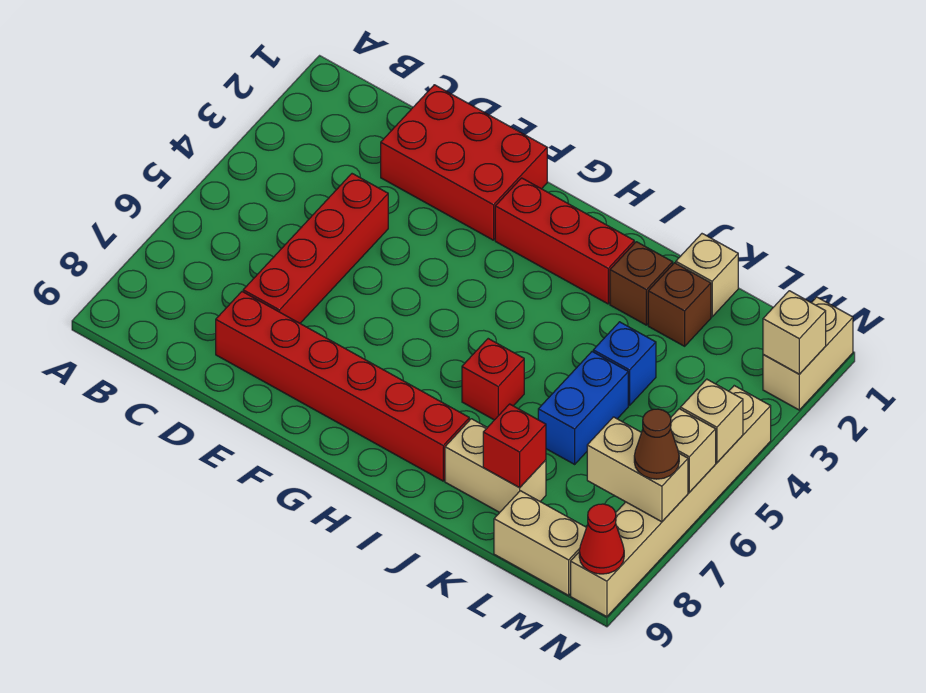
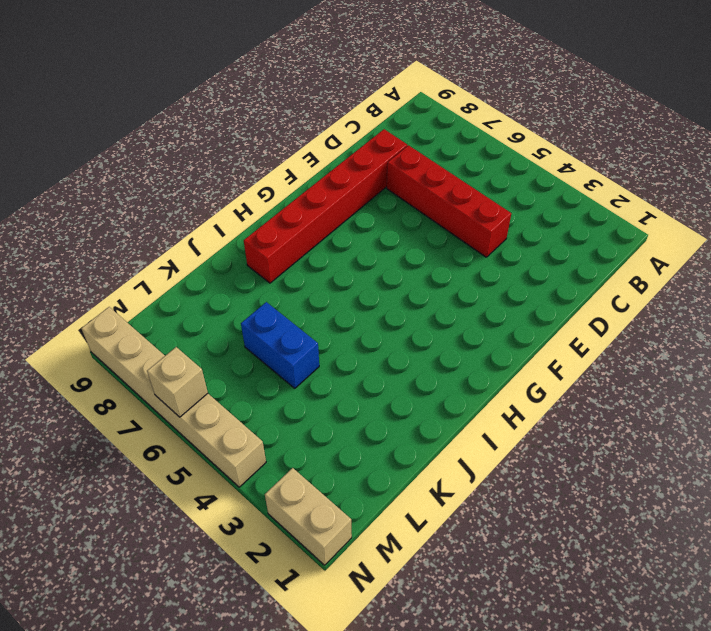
none -> red 2x3 brick [381,85,547,240]
none -> red 1x3 brick [495,178,634,304]
none -> red 1x1 brick [462,339,524,420]

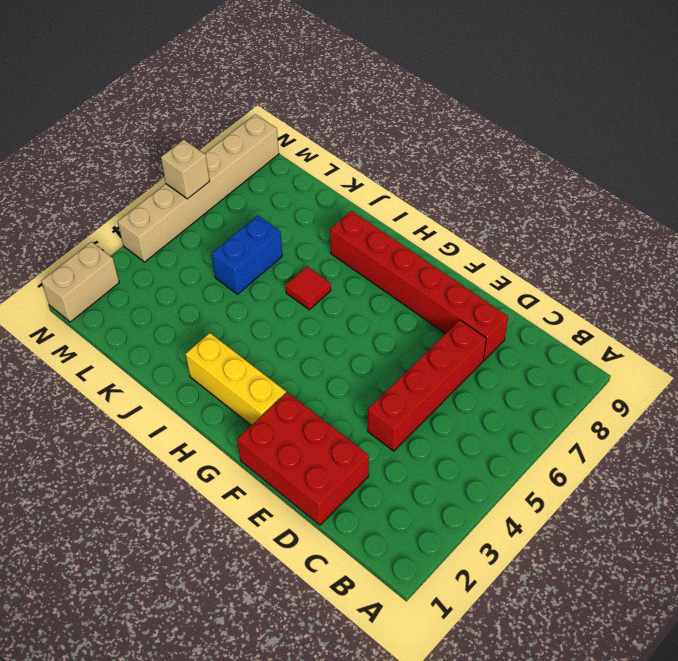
yellow 1x3 brick [186,333,286,425] -> red 1x3 brick [495,178,634,304]
red 1x1 tile [285,266,331,310] -> red 1x1 brick [462,339,524,420]
none -> brown 1x1 brick [610,242,673,325]
none -> tan 1x2 brick [445,419,546,512]
none -> tan 1x1 brick [676,234,738,317]

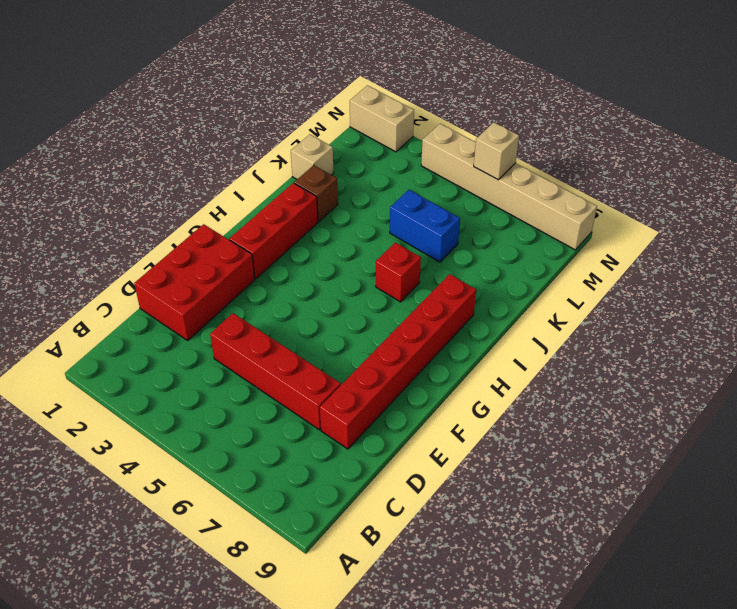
none -> tan 1x2 brick [445,419,546,512]
none -> brown 1x1 brick [648,263,711,346]
none -> blue 1x1 brick [593,322,656,405]

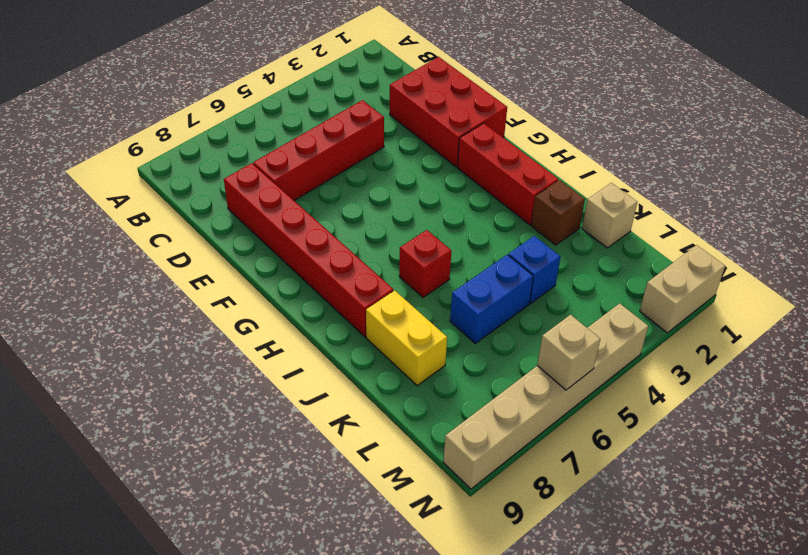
yellow 1x2 brick [366,290,447,386] -> tan 1x2 brick [445,419,546,512]
none -> brown 1x1 brick [648,263,711,346]
none -> tan 1x2 brick [494,491,586,595]
none -> red 1x1 brick [483,404,546,487]

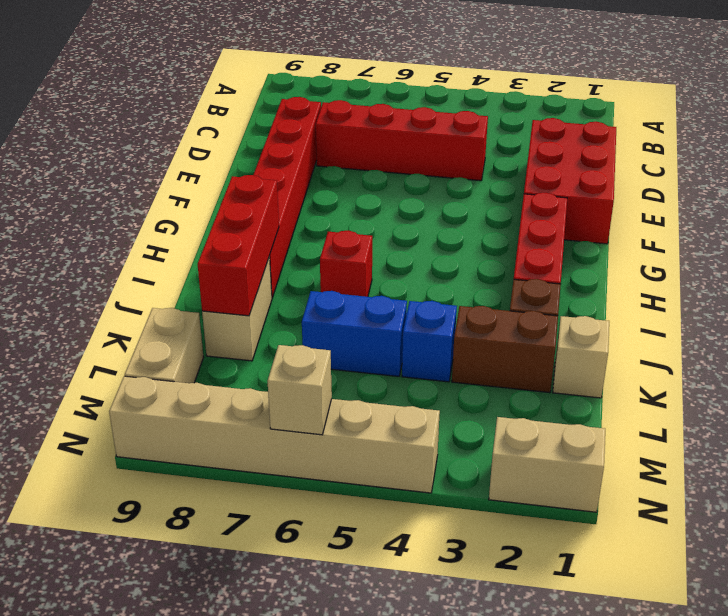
red 1x3 brick [198,175,279,316] -> red 1x1 brick [483,404,546,487]
brown 1x2 brick [452,306,558,393] -> brown 1x1 brick [648,263,711,346]
none -> tan 1x2 brick [587,417,688,522]
none -> tan 1x1 brick [763,291,826,374]
none -> tan 1x1 brick [680,379,743,463]

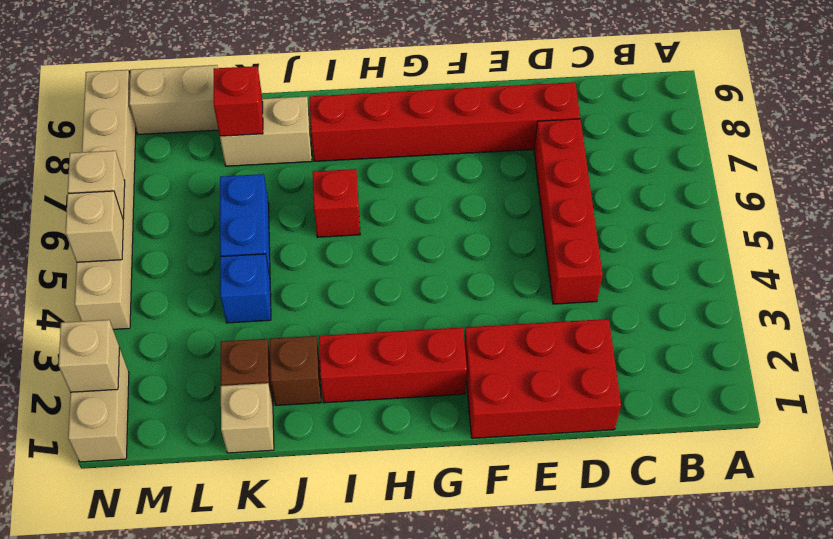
none -> tan 1x2 brick [587,417,688,522]
none -> red 1x1 cone [579,504,624,574]
none -> brown 1x1 cone [634,409,679,479]

